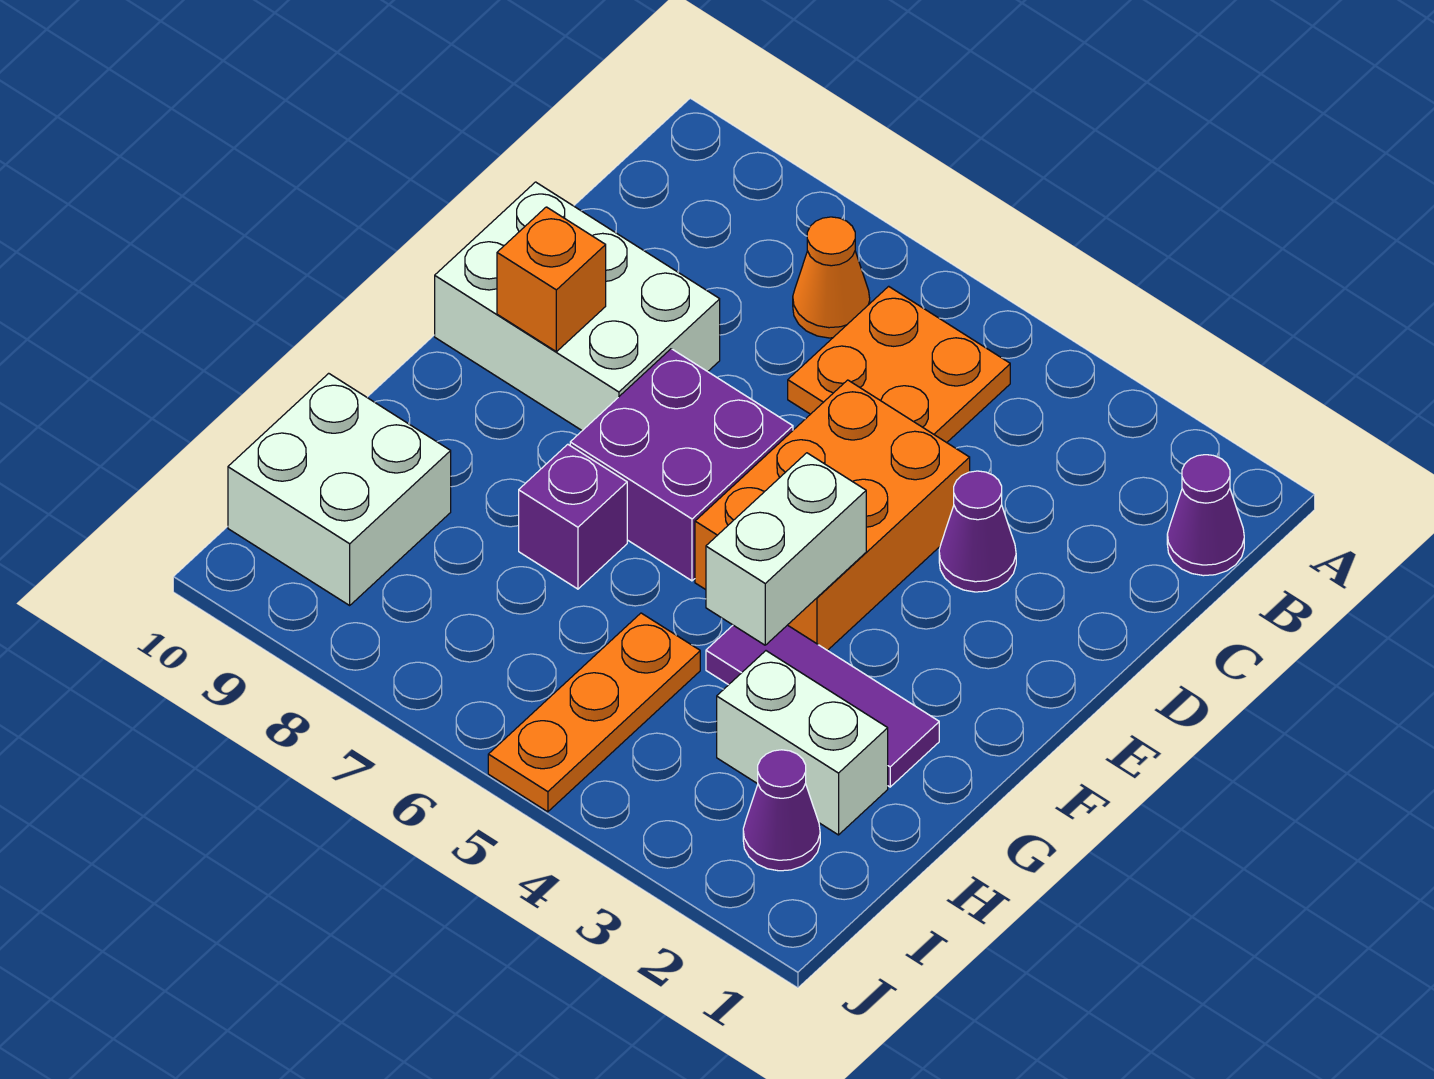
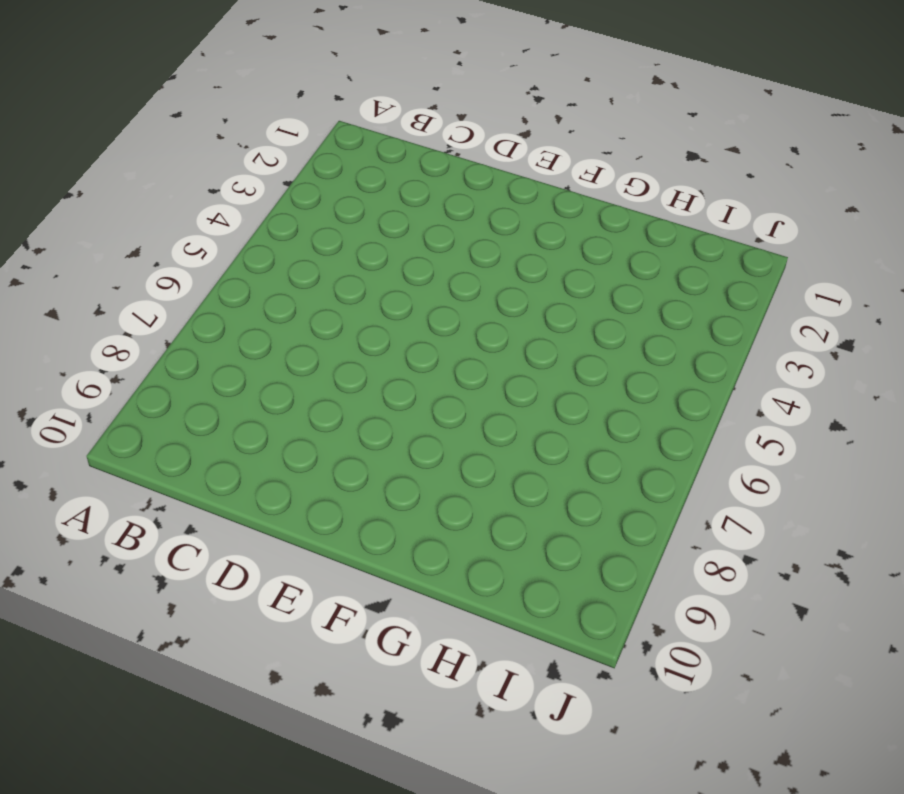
none -> purple 1x1 cone [1167,455,1244,576]
none -> orange 2x2 plate [788,286,1010,443]
none -> orange 1x1 cone [793,217,870,338]

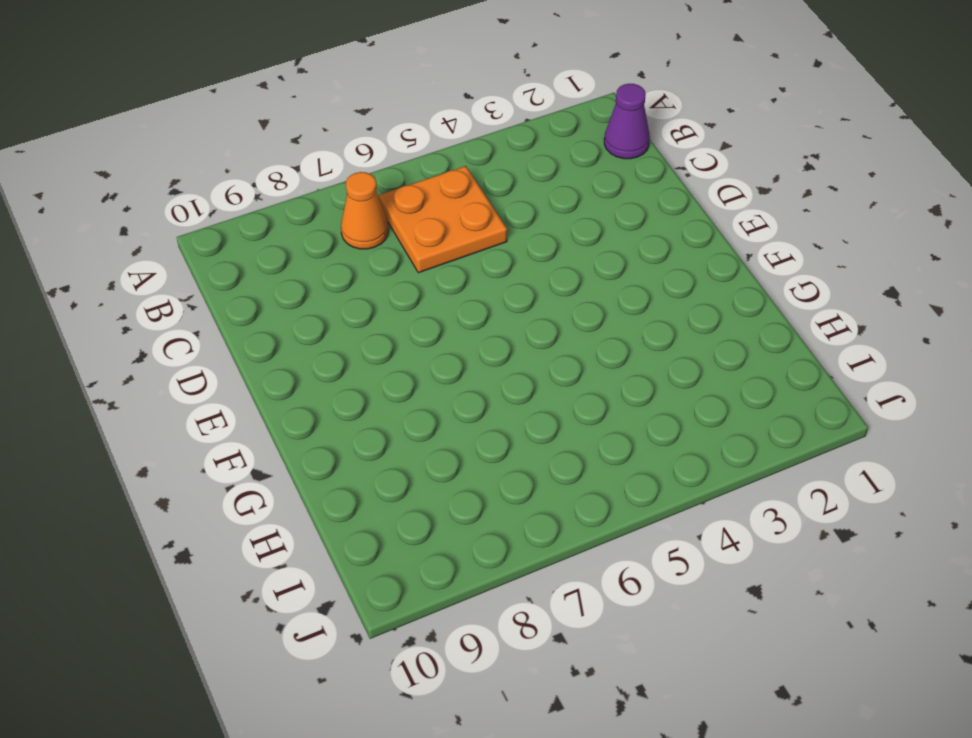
none -> purple 1x1 cone [939,471,1016,592]
none -> orange 2x3 brick [695,380,970,651]
none -> white 2x3 brick [435,182,720,431]

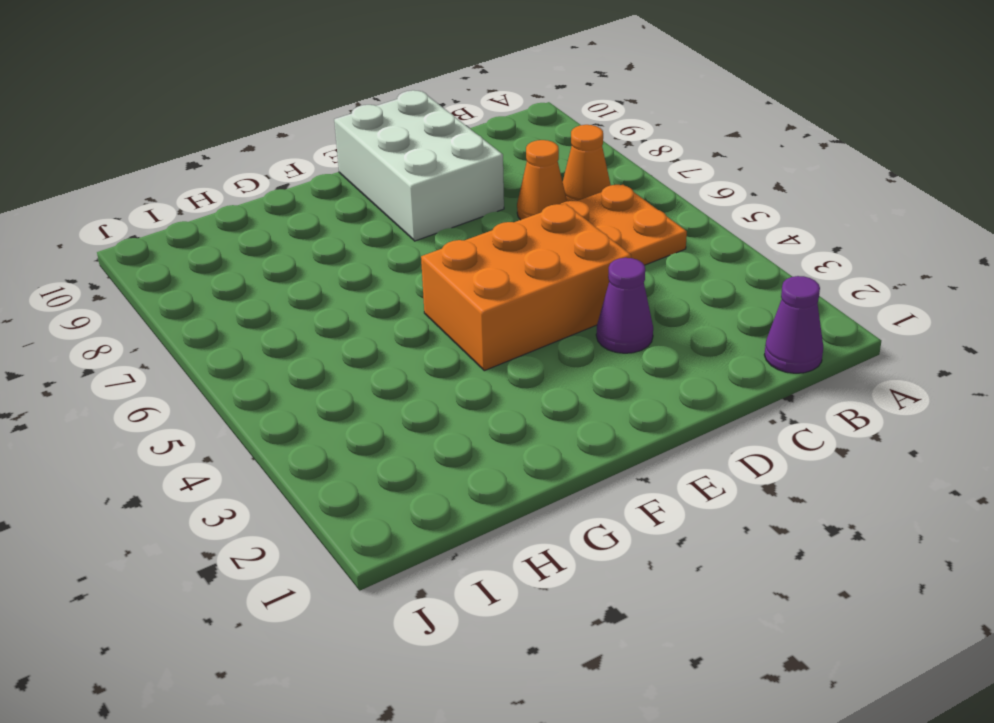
orange 1x1 cone [517,140,567,220] -> none
none -> purple 2x2 brick [570,349,793,581]
none -> purple 1x3 tile [706,625,939,787]
none -> purple 1x1 brick [519,444,627,589]

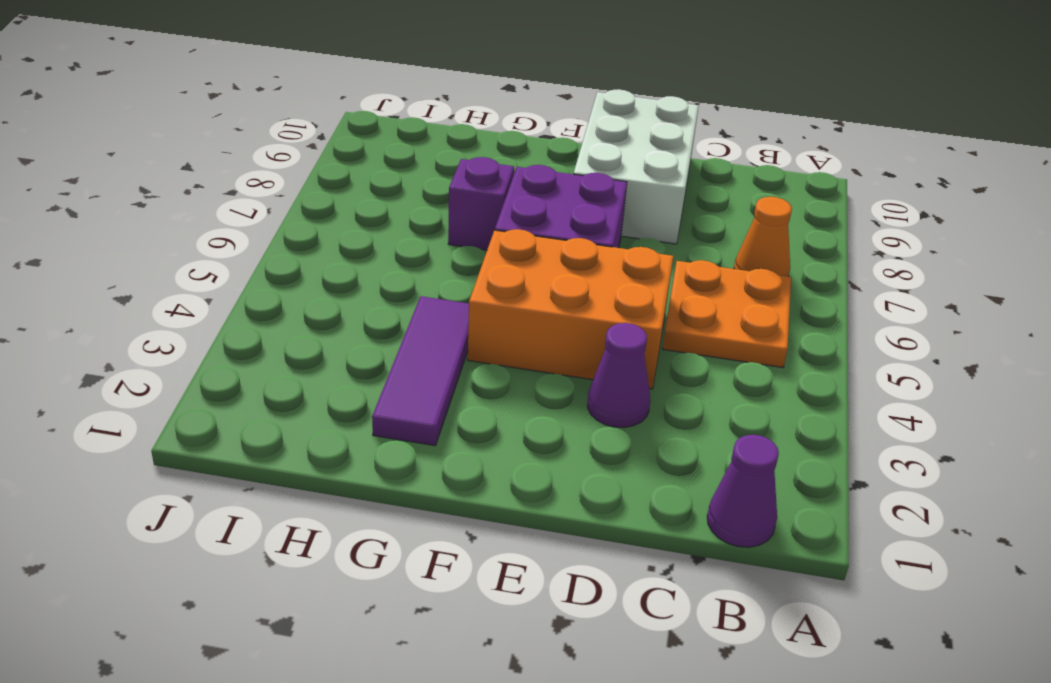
none -> white 1x2 brick [717,651,888,835]
none -> orange 1x3 plate [488,613,700,812]
none -> white 2x2 brick [228,373,451,605]

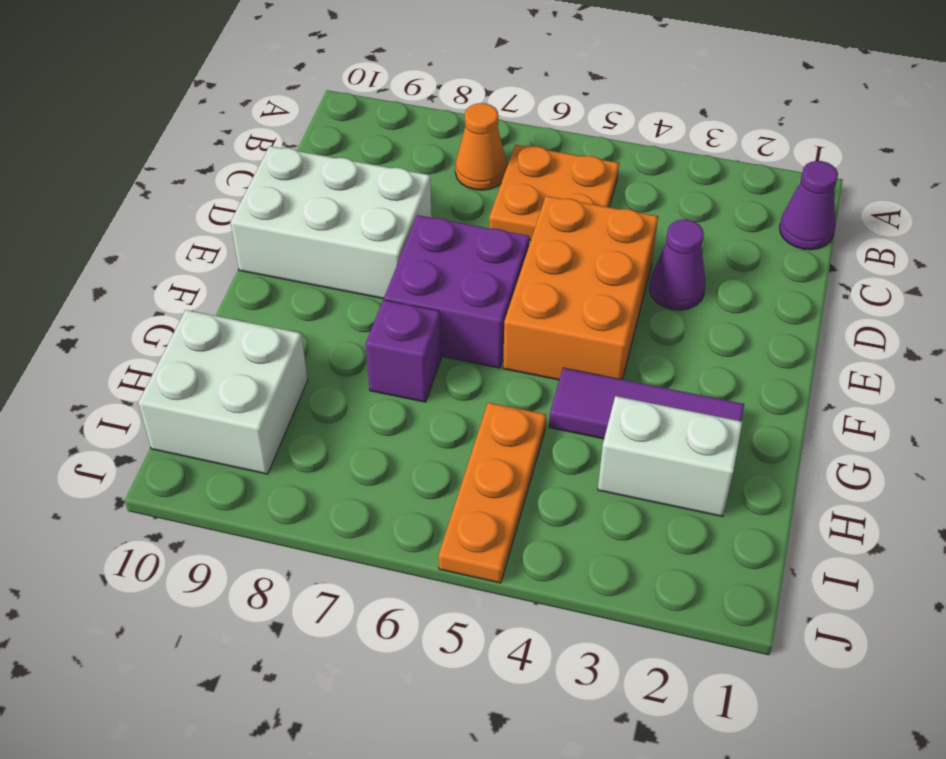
none -> purple 1x1 cone [743,750,820,871]
none -> orange 1x1 brick [497,207,606,352]
none -> white 1x2 brick [706,453,866,645]

